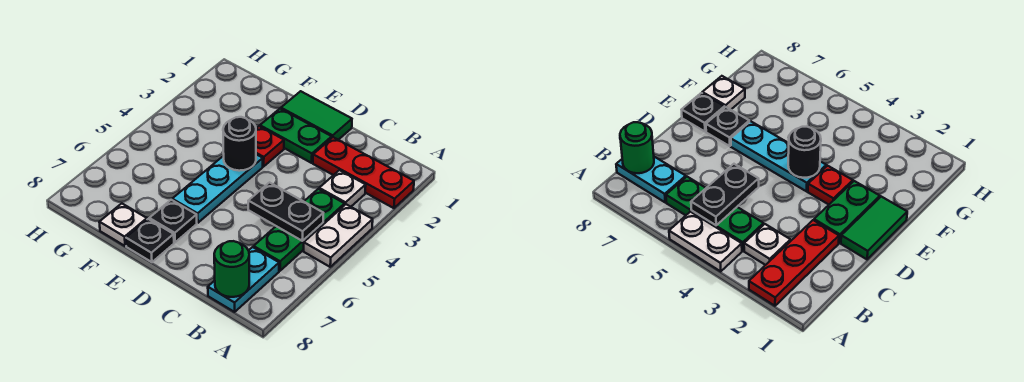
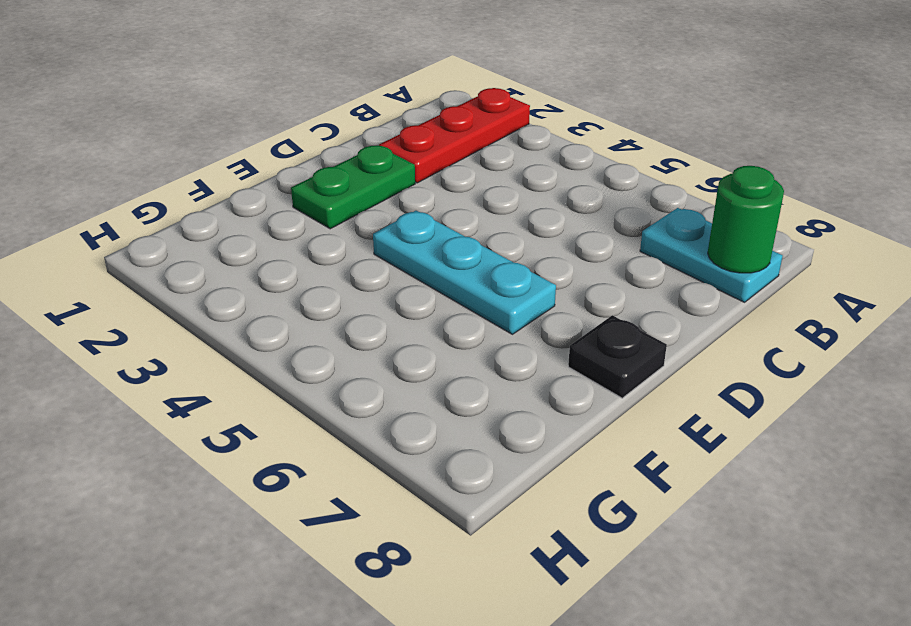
none -> white 1x2 plate [304,204,373,267]
none -> white 1x1 plate [319,170,366,207]
none -> green 1x3 plate [254,189,345,271]

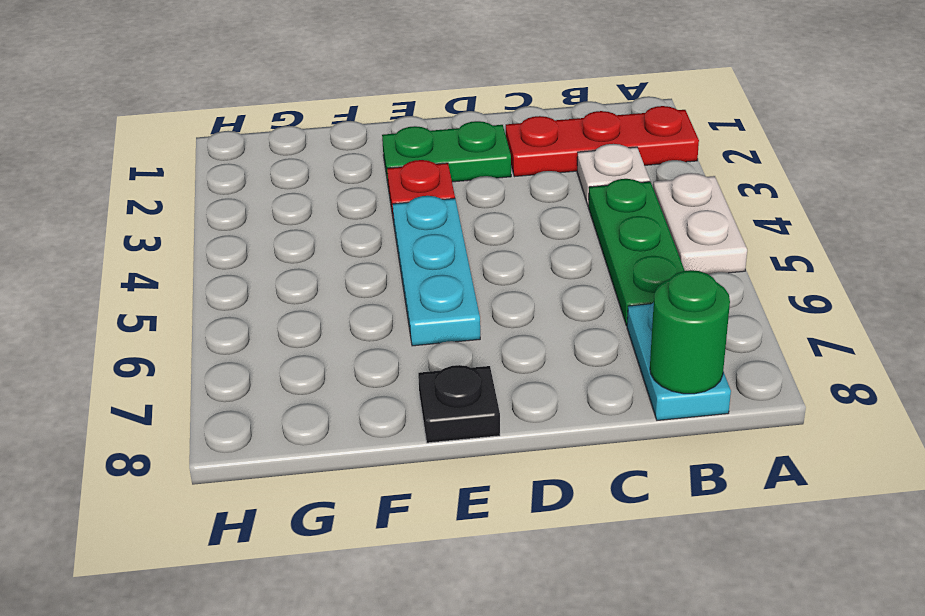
none -> green 1x2 tile [281,91,352,140]
none -> black 1x1 plate [149,200,197,242]
none -> white 1x1 plate [99,203,147,246]

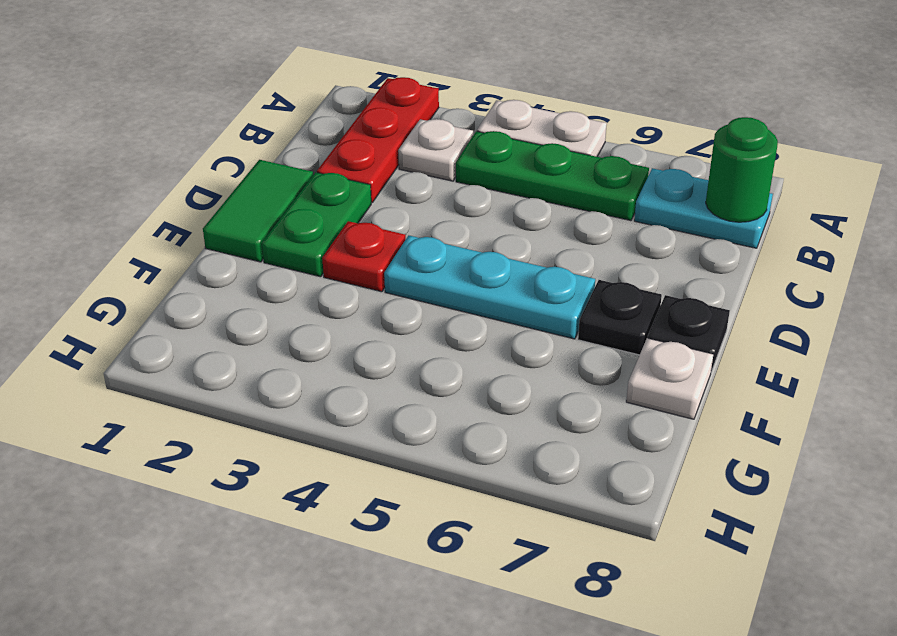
none -> black 1x2 plate [248,183,323,241]
none -> black 1x1 round brick [223,117,256,171]

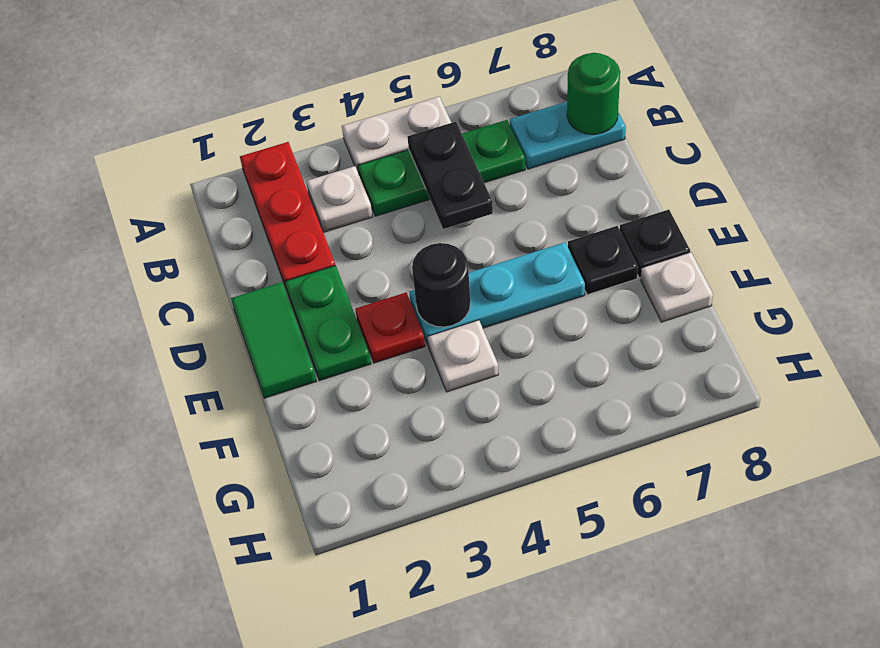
white 1x1 plate [428,320,498,392] -> none

